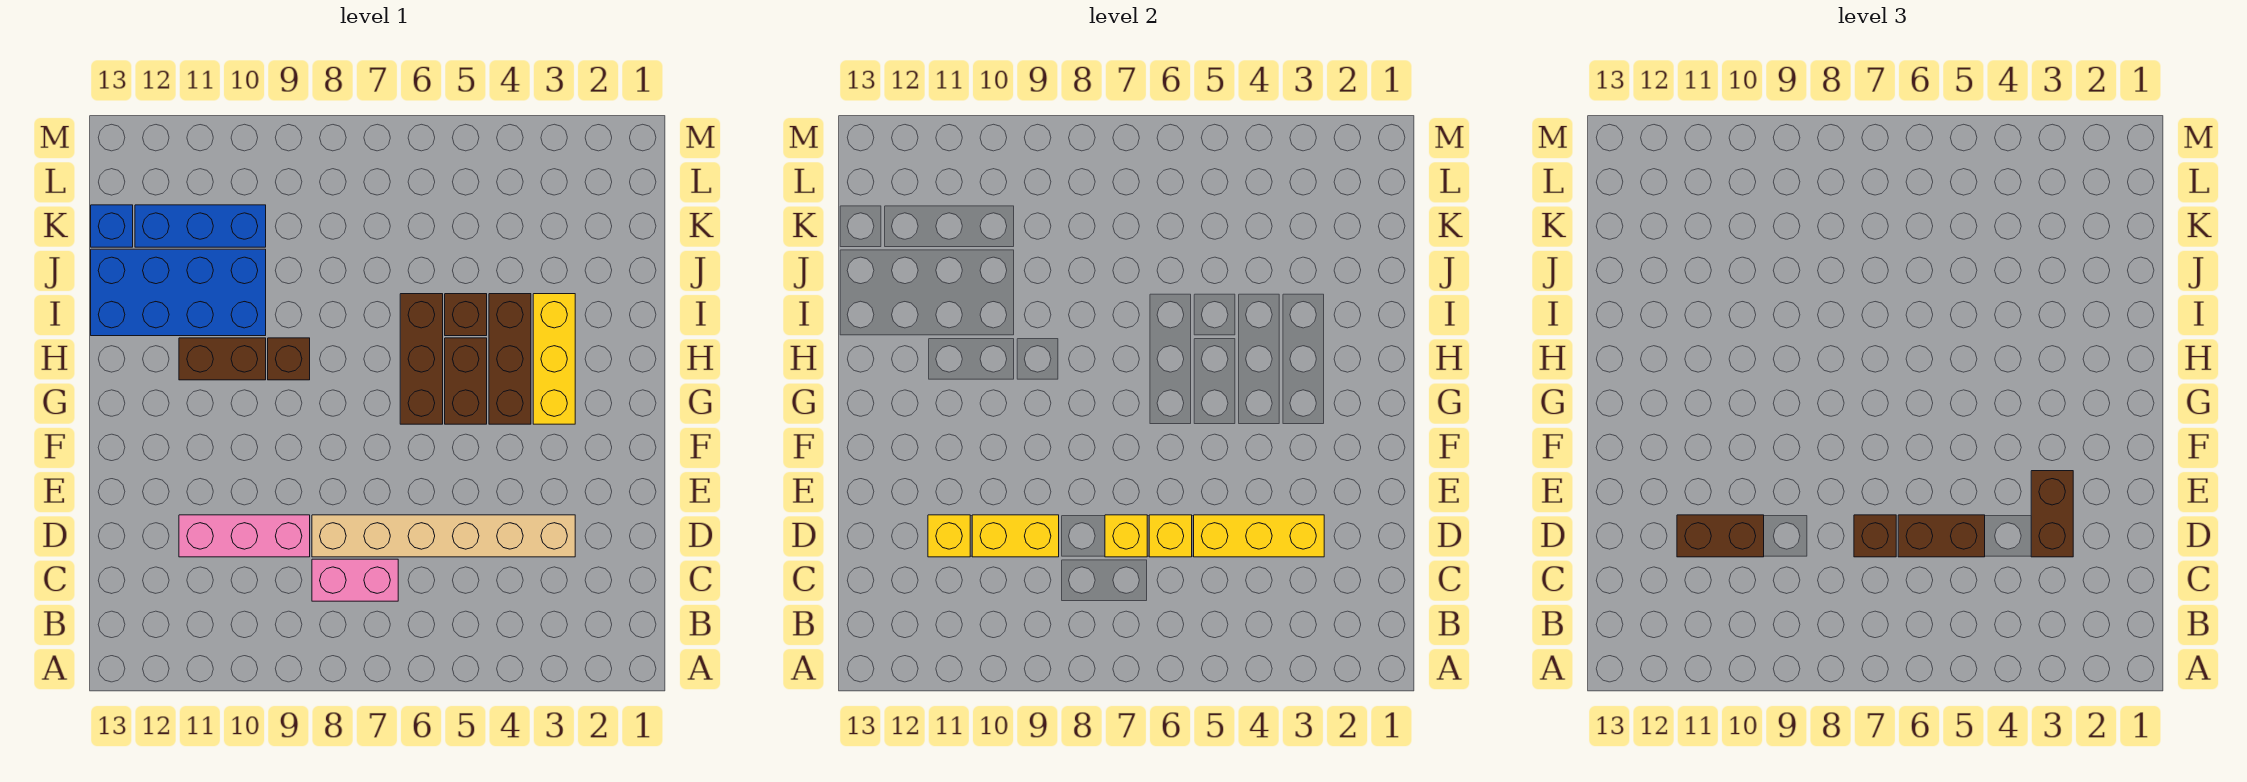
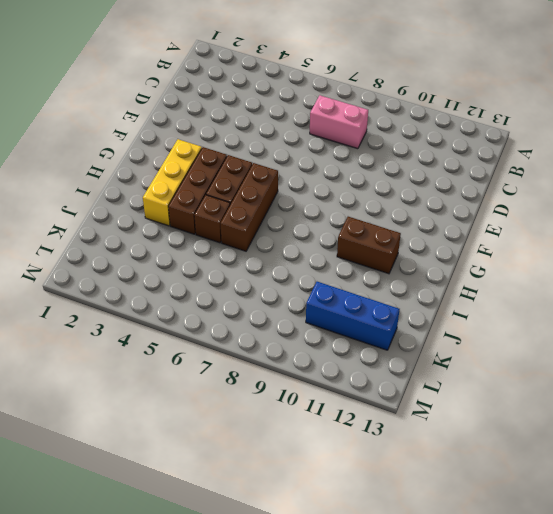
none -> tan 1x6 brick [312,515,575,557]
none -> pink 1x3 brick [179,515,310,557]
none -> brown 1x1 brick [268,338,310,380]

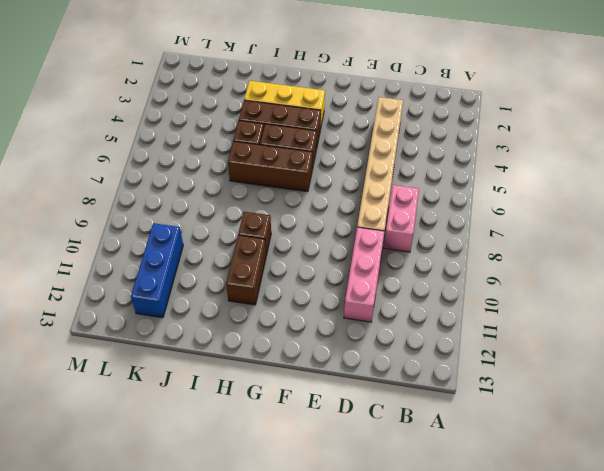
none -> blue 2x4 brick [91,249,266,336]
none -> blue 1x1 brick [91,205,133,247]
none -> yellow 1x3 brick [1194,515,1324,557]

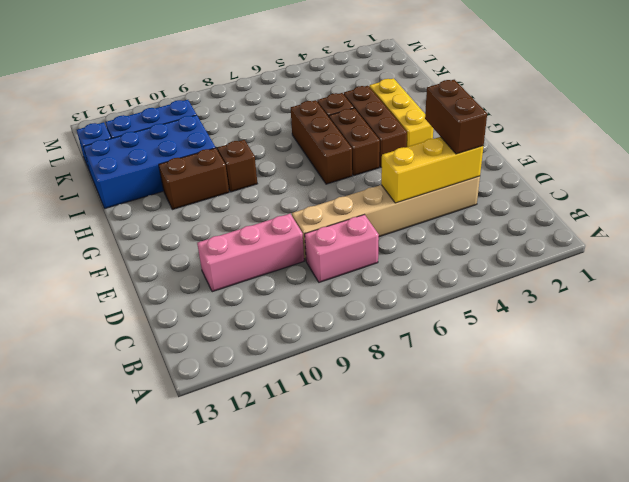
none -> yellow 1x1 brick [1149,515,1192,557]
none -> yellow 1x1 brick [1105,515,1147,557]
none -> yellow 1x2 brick [972,515,1059,557]

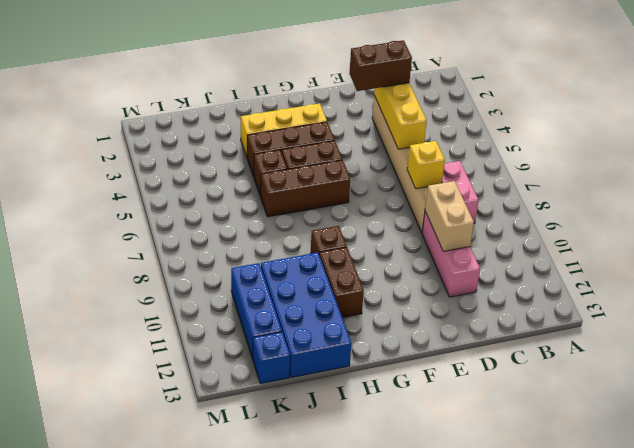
tan 1x2 brick [425,181,474,251] -> yellow 1x2 brick [972,515,1059,557]
none -> yellow 1x1 brick [1149,515,1192,557]
none -> yellow 1x1 brick [928,515,970,557]
none -> brown 1x2 brick [1898,515,1985,557]

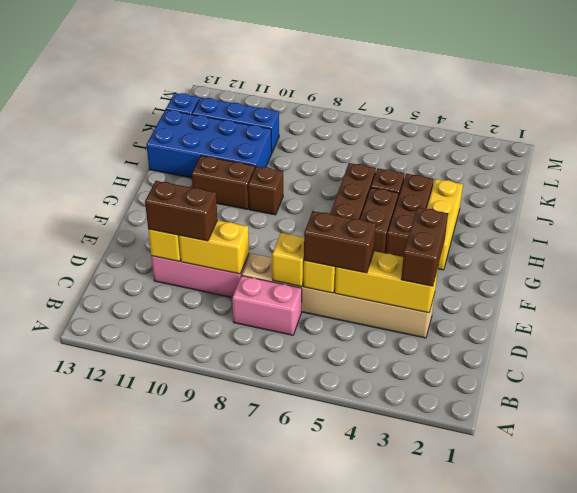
none -> brown 1x1 brick [1854,515,1896,557]

